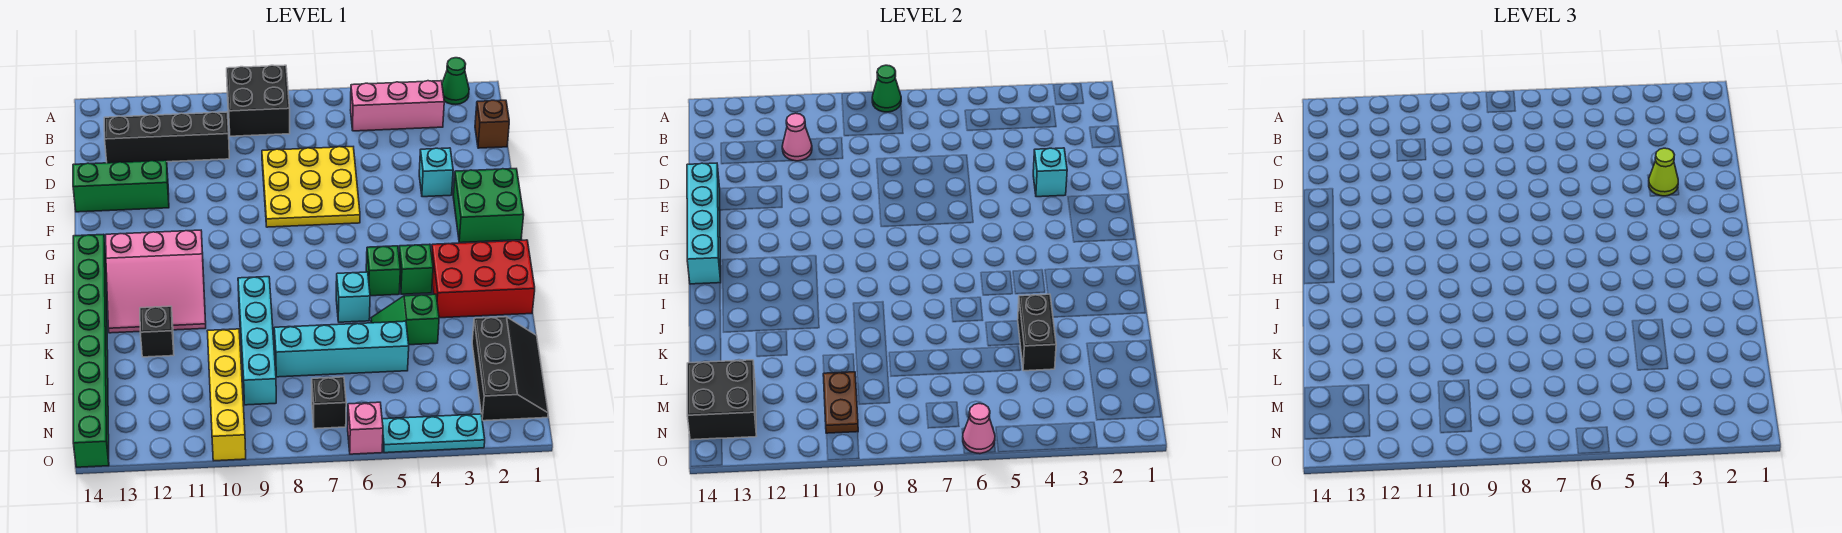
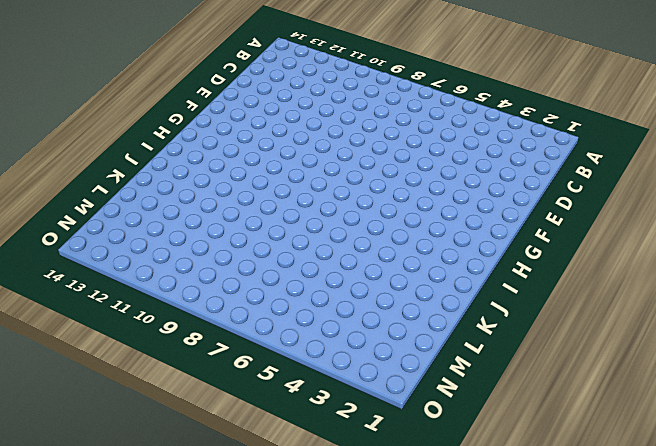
none -> green 1x1 cone [442,58,469,105]
none -> black 2x2 brick [227,65,290,136]
none -> pink 1x3 brick [351,81,444,131]
none -> brown 1x1 brick [475,100,509,148]

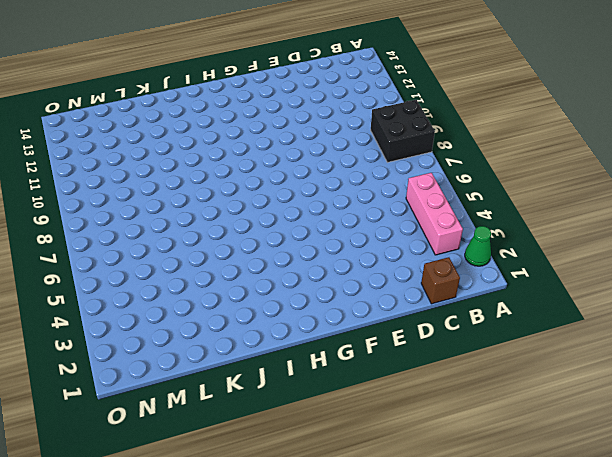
none -> black 1x4 brick [104,112,229,163]
none -> yellow 3x3 plate [262,147,360,227]
none -> cyan 1x1 brick [419,148,453,197]
none -> green 1x3 brick [73,160,169,212]

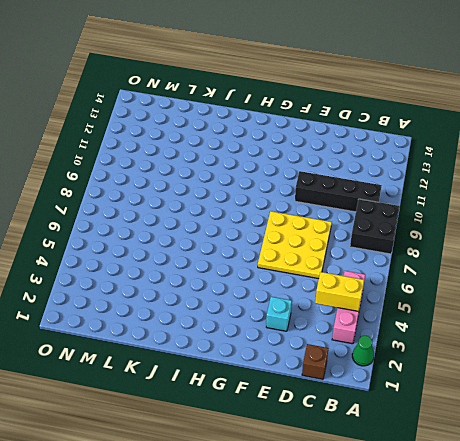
yellow 1x2 brick [315,272,364,311] -> none
black 1x4 brick [295,171,382,212] -> black 1x4 brick turned to [104,112,229,163]
none -> green 1x3 brick [73,160,169,212]
none -> green 2x2 brick [453,169,524,243]
none -> pink 3x3 slope [106,230,206,333]
none -> green 1x8 brick [73,234,109,467]

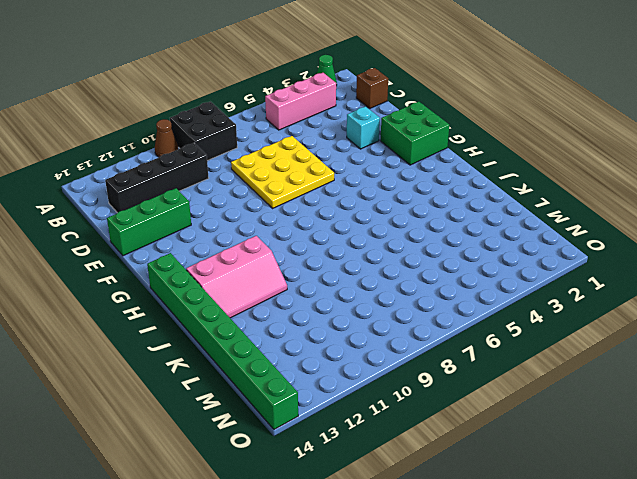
brown 1x1 cone [155,119,178,157] -> none
pink 2x3 slope [186,236,287,318] -> pink 3x3 slope [106,230,206,333]
none -> red 2x3 brick [431,240,535,318]
none -> green 1x1 brick [399,244,433,294]
none -> green 1x1 brick [366,246,400,296]
none -> cyan 1x1 brick [336,272,370,322]

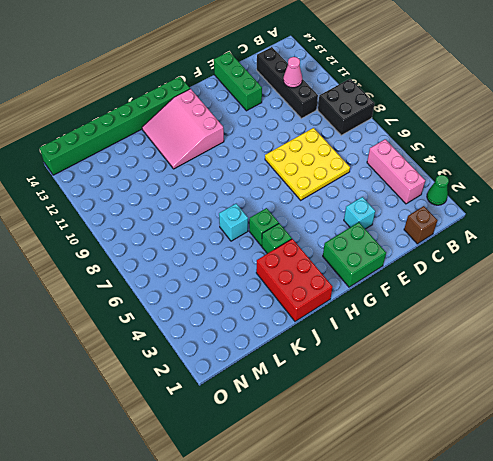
none -> cyan 1x4 brick [238,277,276,405]
none -> green 1x2 slope [371,294,439,345]
none -> black 1x1 brick [140,306,174,357]
none -> black 2x3 slope [472,317,548,421]

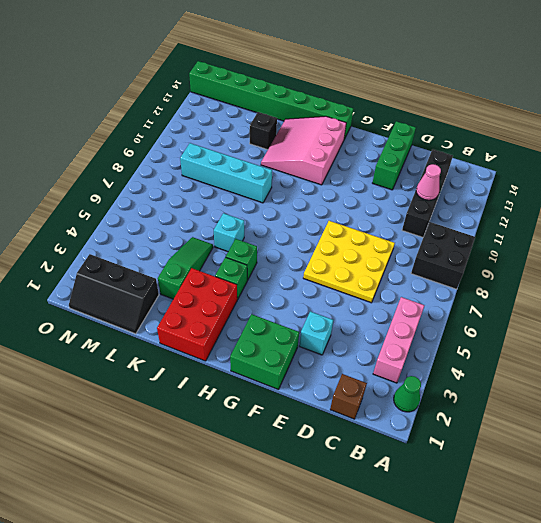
green 1x3 slope [158,237,213,299] -> green 1x2 slope [371,294,439,345]
none -> cyan 1x4 brick [274,321,409,377]
none -> yellow 1x4 brick [207,329,246,461]
none -> black 1x1 brick [312,377,346,429]
none -> cyan 1x3 plate [382,414,485,453]

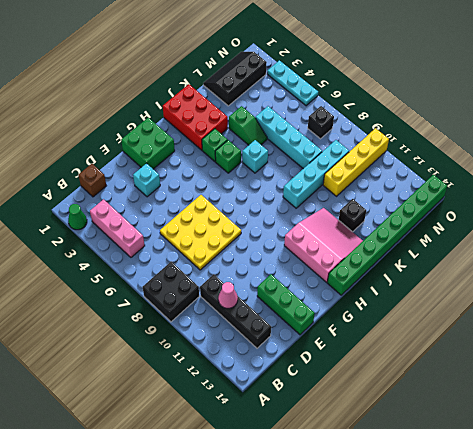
none -> pink 1x1 brick [348,402,383,454]
none -> green 1x1 cone [872,65,901,112]
none -> cyan 1x1 brick [1033,148,1067,197]
none -> cyan 1x4 brick [687,163,721,284]

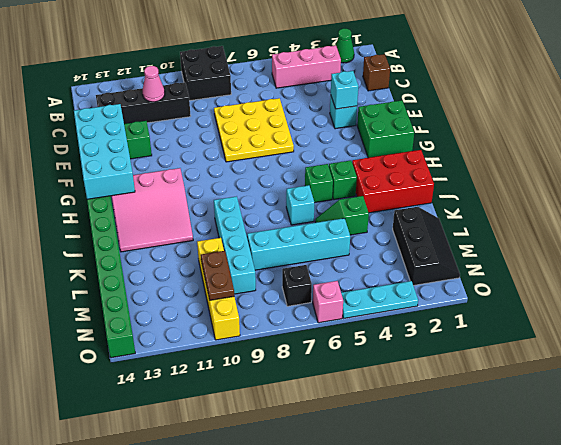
cyan 2x4 brick [74,104,135,199] -> cyan 1x4 brick [687,163,721,284]
none -> black 1x1 brick [140,306,174,357]
none -> green 1x1 cone [872,65,901,112]
none -> black 1x2 brick [1018,294,1056,371]
none -> black 2x2 brick [687,360,757,440]

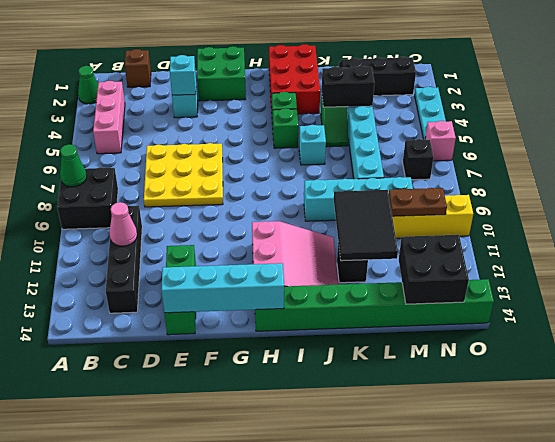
black 2x3 tile [334,190,398,261] -> none
none -> pink 1x1 cone [963,404,995,454]
none -> lime 1x1 cone [1649,148,1678,196]

